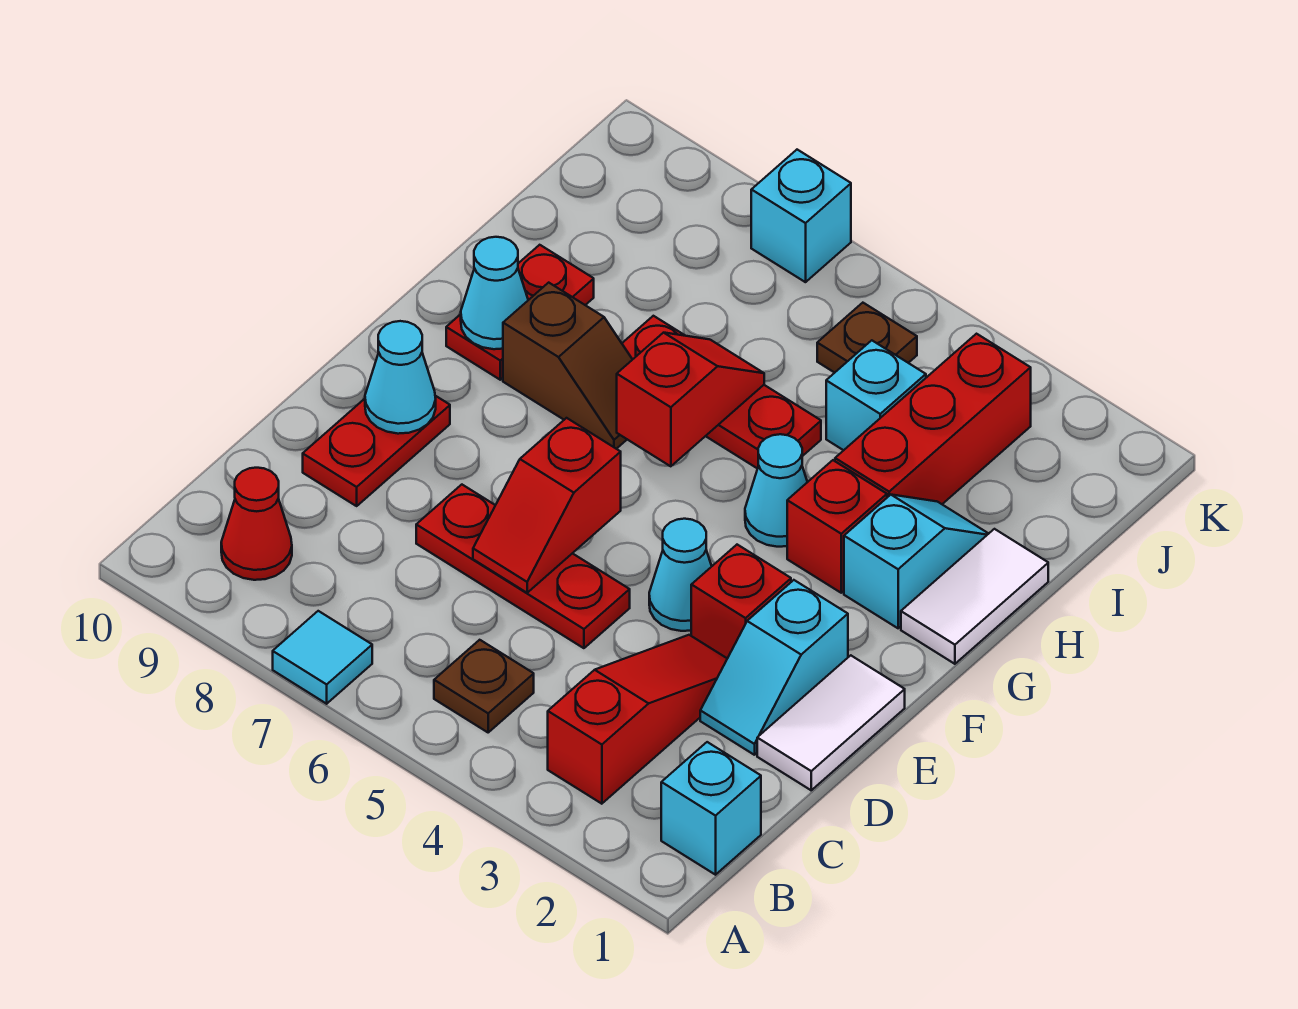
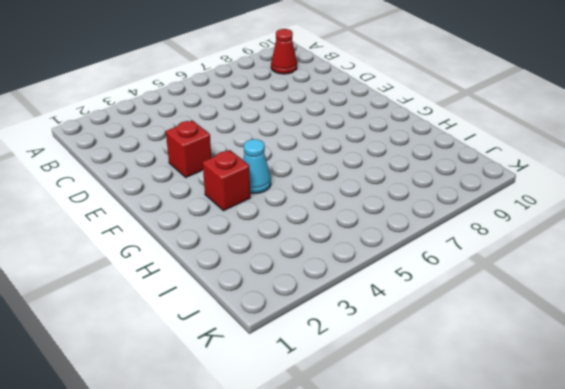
none -> cyan 1x1 tile [273,611,372,704]
none -> cyan 1x1 brick [661,742,761,875]
none -> red 1x3 slope [548,635,727,804]

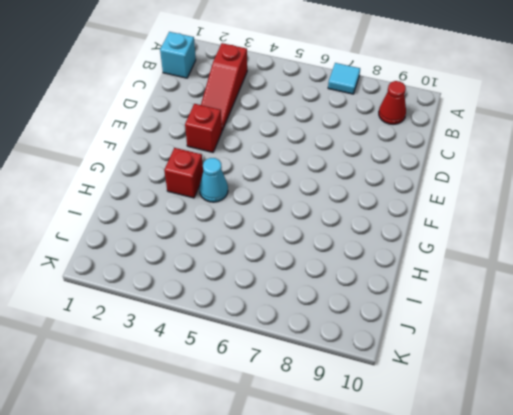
none -> brown 1x1 plate [434,640,534,732]
none -> white 1x2 tile [757,655,905,790]
none -> cyan 1x2 slope [700,580,848,755]

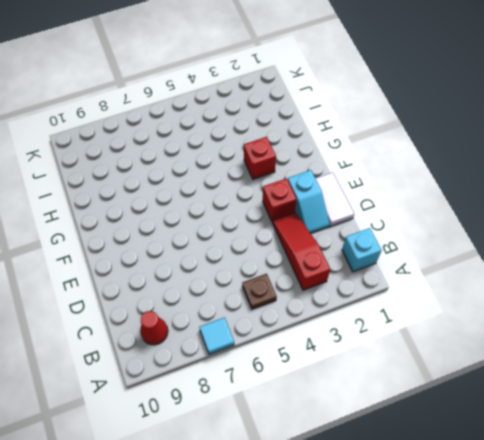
none -> red 1x3 plate [416,485,630,648]
none -> red 1x2 plate [303,396,450,506]
none -> cyan 1x1 cone [649,519,712,631]

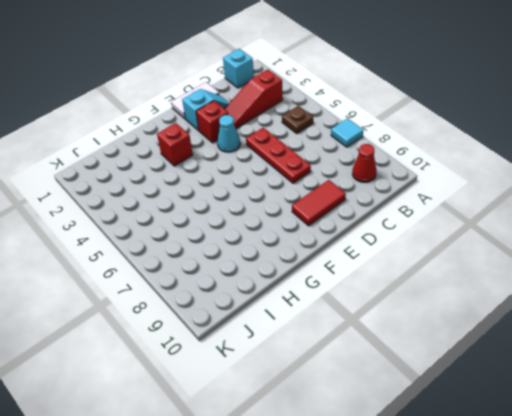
red 1x2 tile [292,180,346,226] -> red 1x2 plate [303,396,450,506]
none -> white 1x2 tile [901,529,1048,664]
none -> cyan 1x2 slope [844,495,989,628]
none -> cyan 1x1 cone [745,434,807,547]

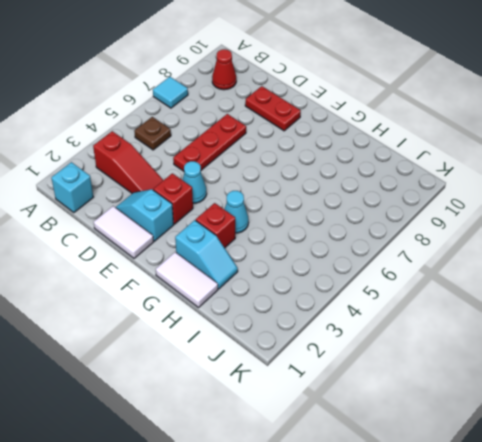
none -> brown 1x2 slope [503,283,633,449]
none -> red 1x2 plate [446,245,594,380]
none -> red 1x3 brick [835,334,1031,504]

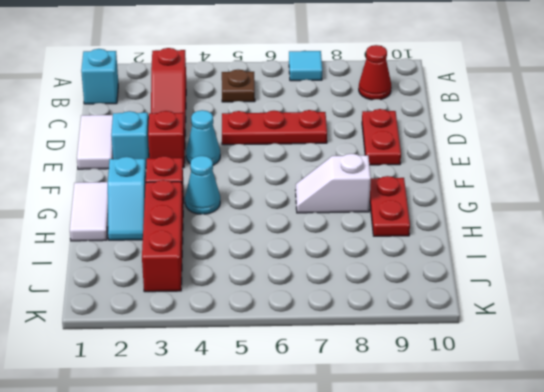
white 1x2 slope [296,154,371,213] -> brown 1x2 slope [503,283,633,449]
none -> red 1x3 plate [622,316,821,469]
none -> cyan 1x1 brick [826,340,926,450]
none -> brown 1x1 plate [817,303,917,373]

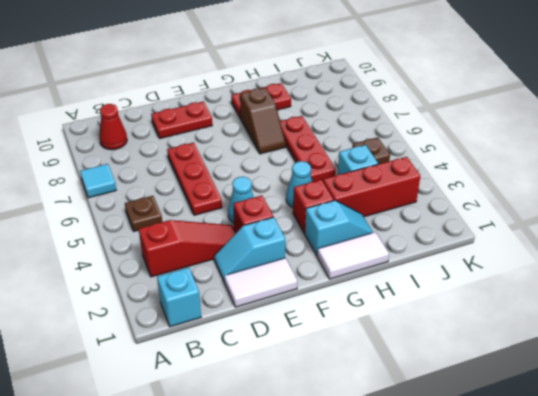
none -> cyan 1x1 brick [751,150,851,282]
none -> red 1x2 slope [473,418,621,593]
none -> cyan 1x1 cone [365,321,436,434]

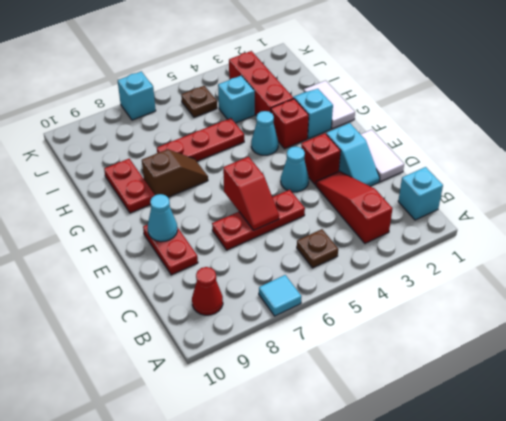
none -> red 1x2 slope [617,333,764,466]
none -> cyan 1x1 cone [461,237,528,349]

